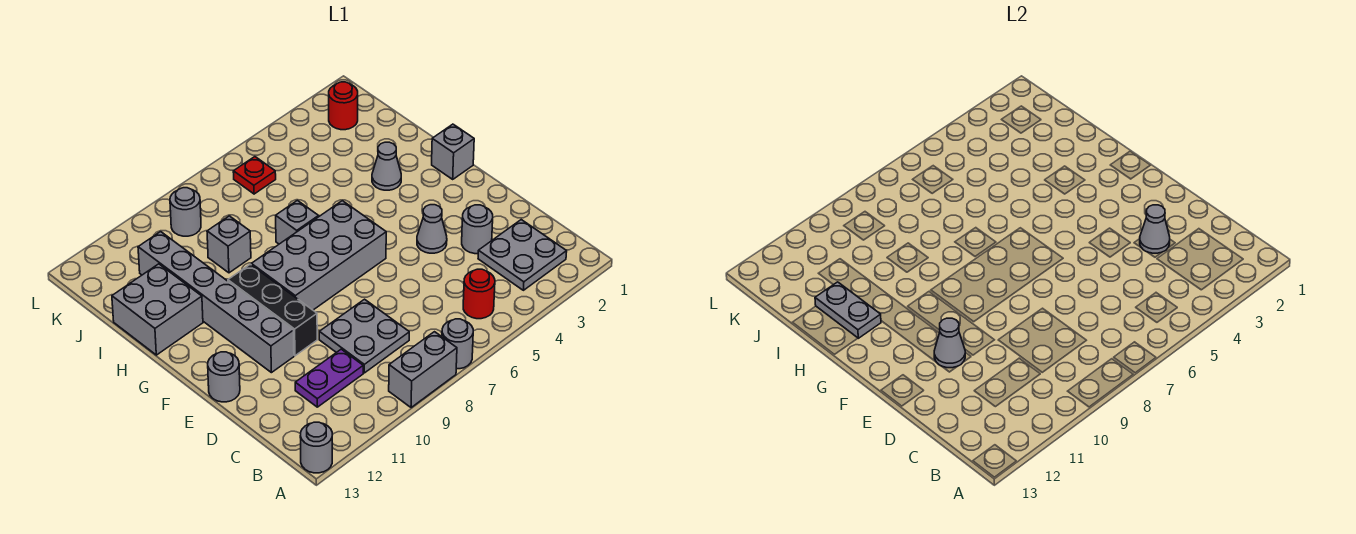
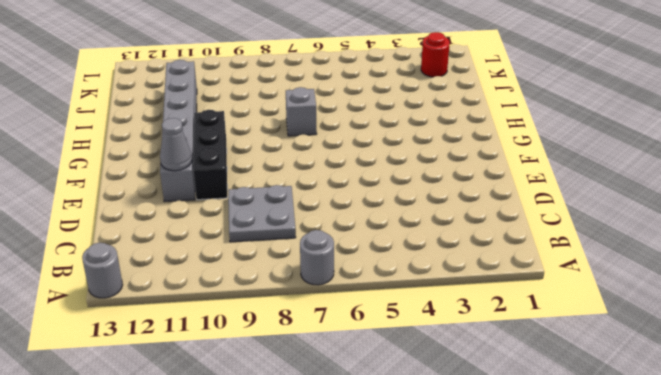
none -> grey 1x2 brick [389,332,457,408]
none -> grey 2x2 plate [478,220,567,290]
none -> red 1x1 round brick [463,269,495,319]

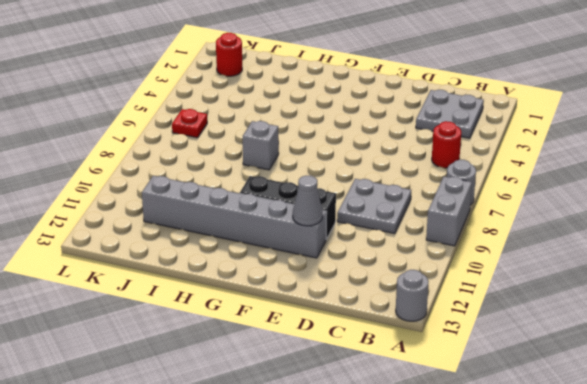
none -> purple 1x2 plate [295,349,363,407]
none -> grey 1x1 round brick [462,205,493,254]
none -> grey 1x1 cone [417,205,447,253]

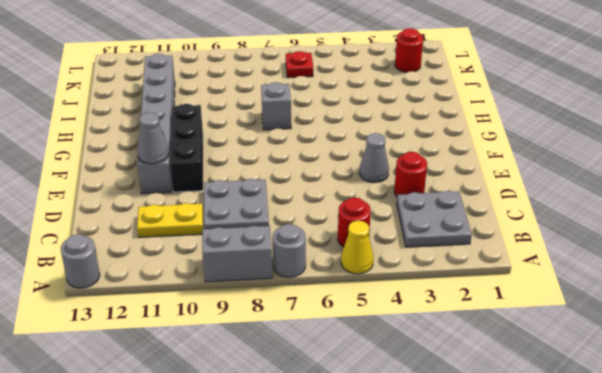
yellow 1x1 cone [341,221,373,274] -> none
yellow 1x2 plate [137,203,203,237] -> purple 1x2 plate [295,349,363,407]
red 1x1 round brick [394,152,427,196] -> grey 1x1 round brick [462,205,493,254]
none -> grey 1x1 round brick [208,352,240,402]
none -> grey 2x4 brick [251,201,386,310]
none -> grey 1x1 brick [432,124,474,179]

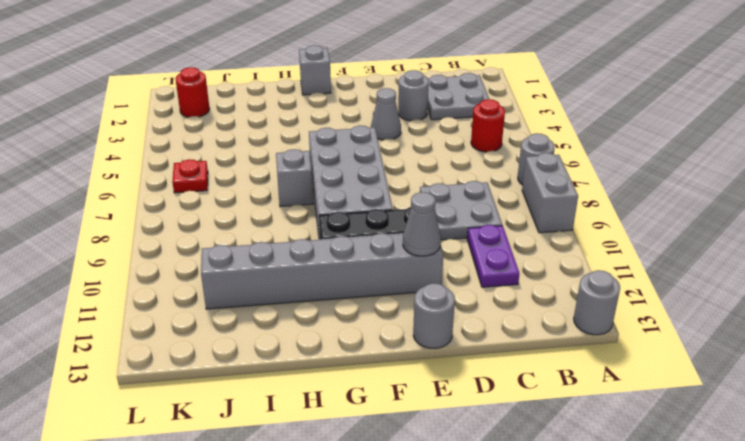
none -> grey 1x1 cone [372,142,401,190]
none -> grey 2x2 brick [112,264,203,355]
none -> grey 1x1 brick [207,216,251,273]

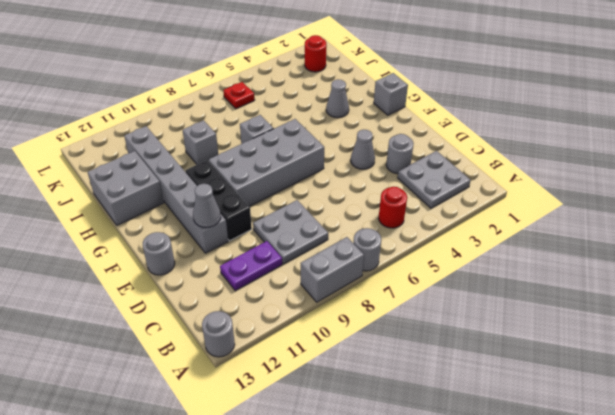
none -> grey 1x1 round brick [170,188,201,236]
none -> grey 1x1 cone [1140,205,1170,253]
none -> grey 1x2 plate [815,282,881,338]

